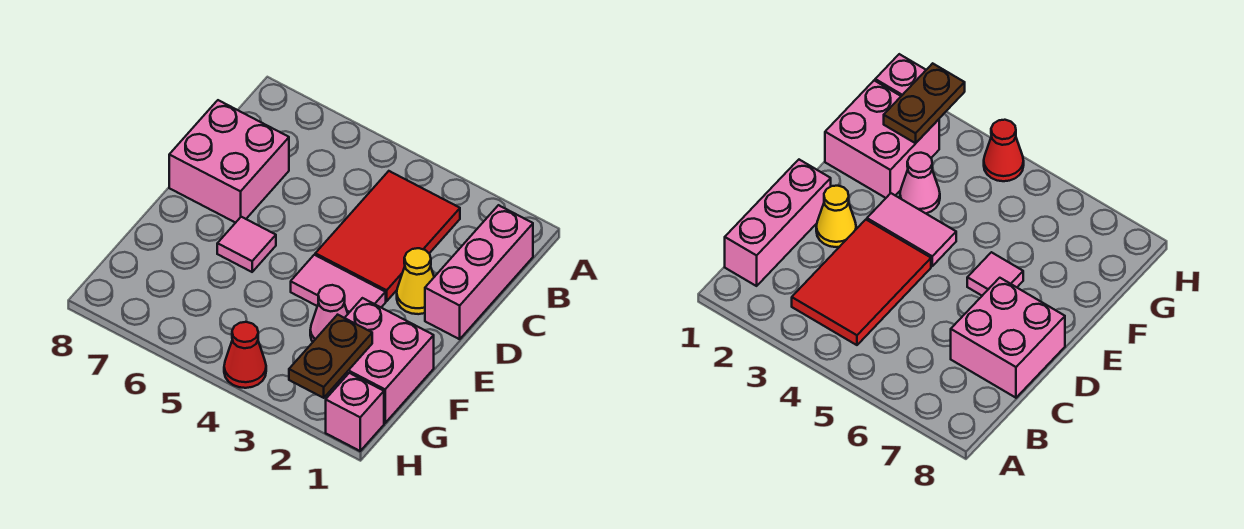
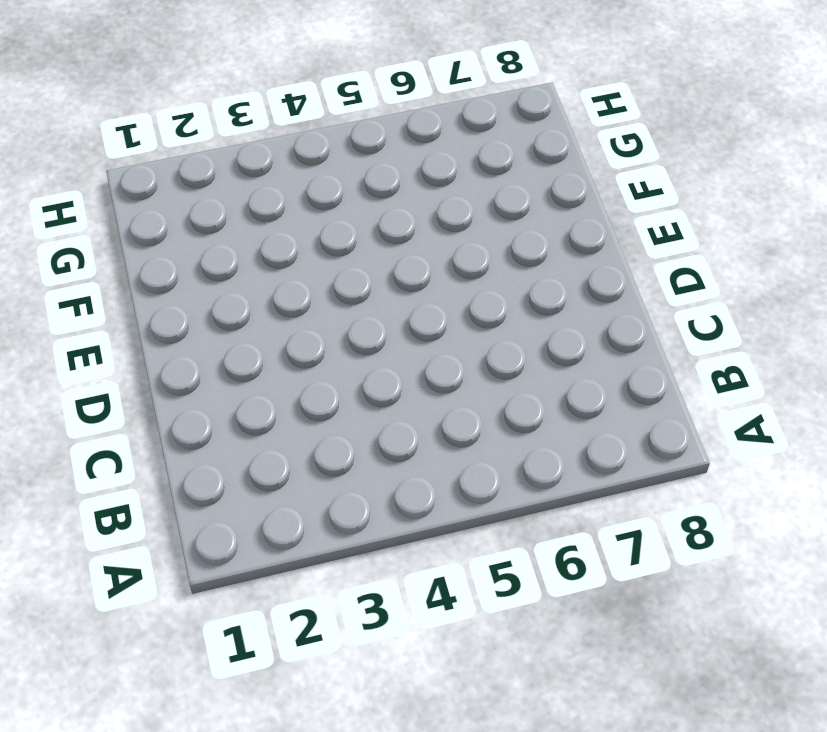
none -> pink 1x3 brick [425,205,533,339]
none -> red 2x3 tile [315,171,460,301]

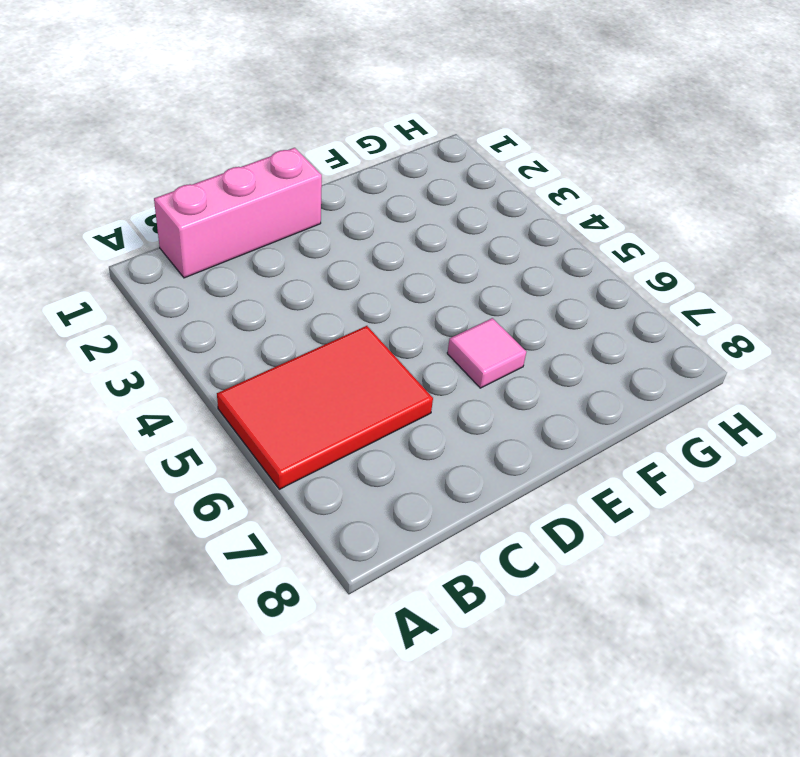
red 2x3 tile [217,326,433,489] -> red 2x3 tile moved to [315,171,460,301]
none -> pink 2x2 brick [169,100,289,223]
none -> yellow 1x1 cone [397,248,434,314]

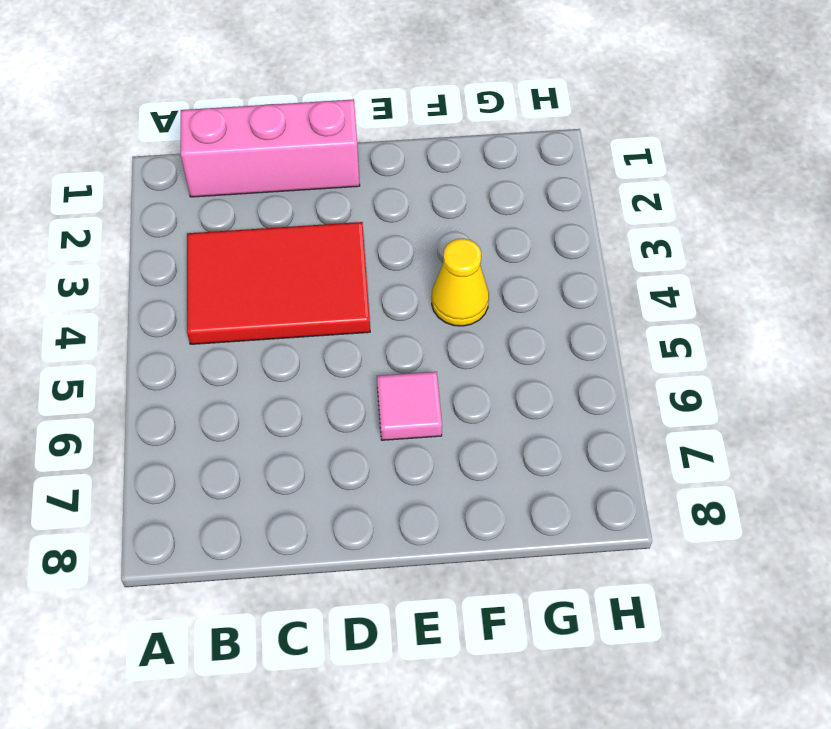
yellow 1x1 cone [432,239,489,326] -> yellow 1x1 cone moved to [397,248,434,314]
none -> pink 2x2 brick [169,100,289,223]
none -> pink 1x2 tile [291,255,386,313]

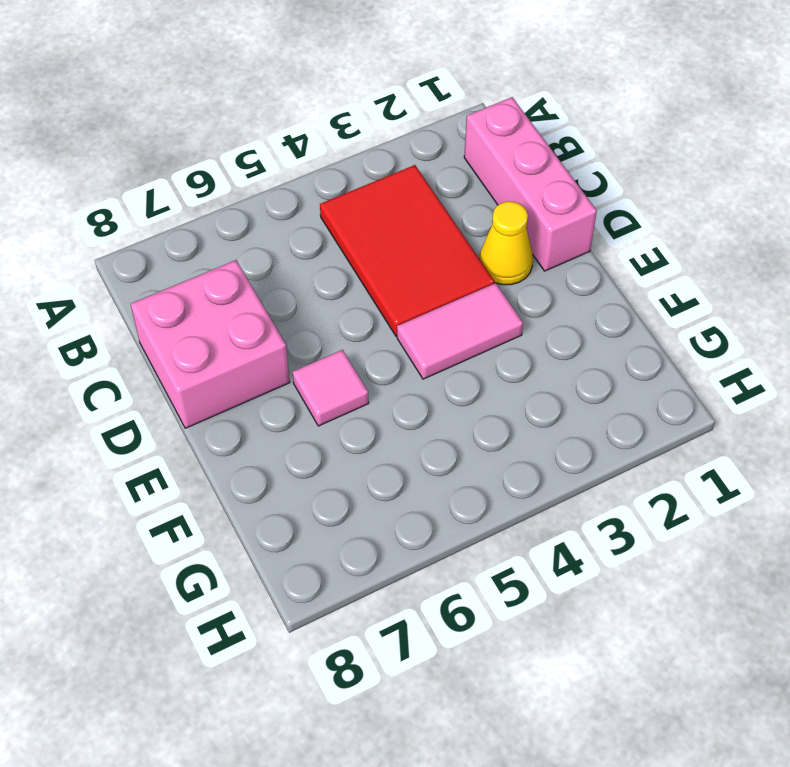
none -> pink 2x2 brick [328,298,434,423]
none -> pink 1x1 cone [310,285,348,342]

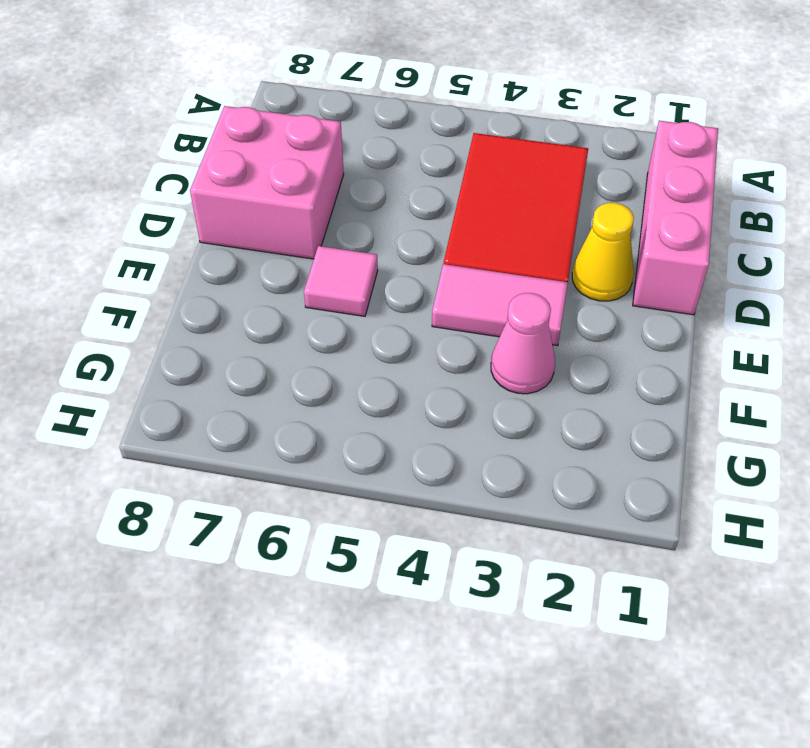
none -> pink 2x2 brick [328,298,434,423]
none -> pink 1x1 brick [326,373,384,451]

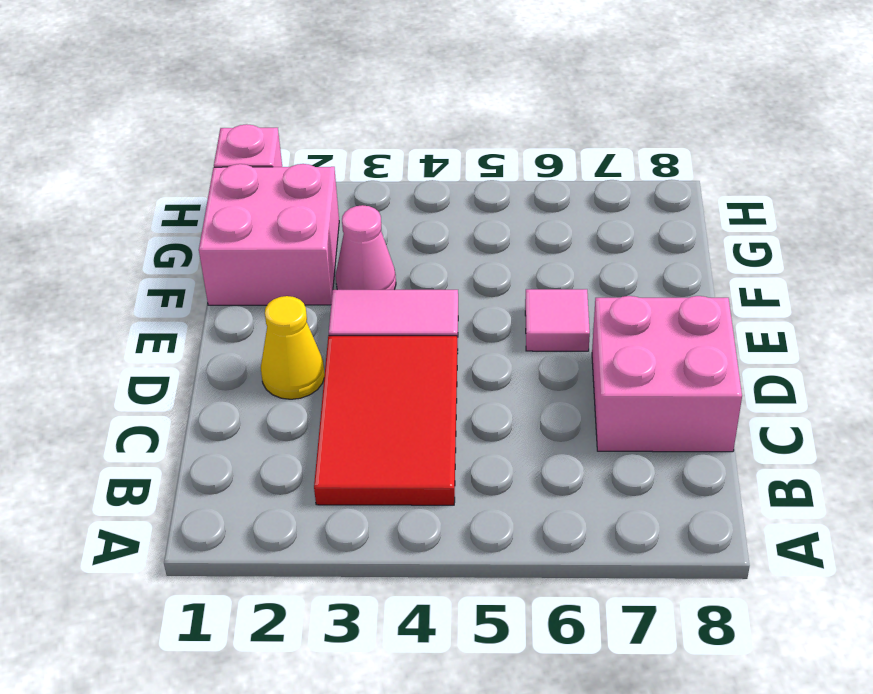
none -> pink 1x3 brick [425,205,533,339]
none -> red 1x1 cone [224,322,266,388]

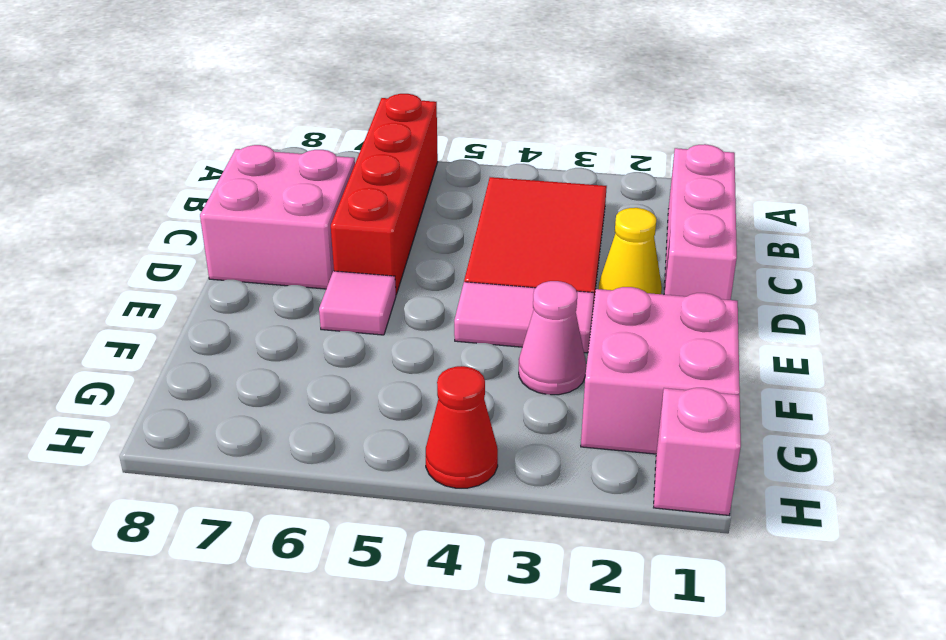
red 1x4 brick [331,94,438,295] -> none
none -> brown 1x2 plate [289,315,372,398]

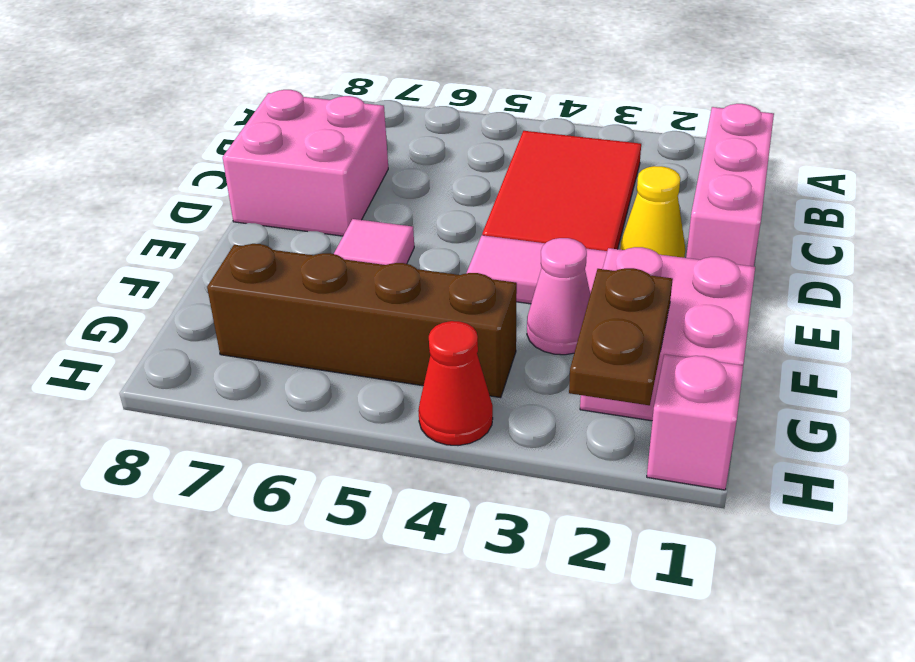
brown 1x4 brick [207,244,517,398] -> none

